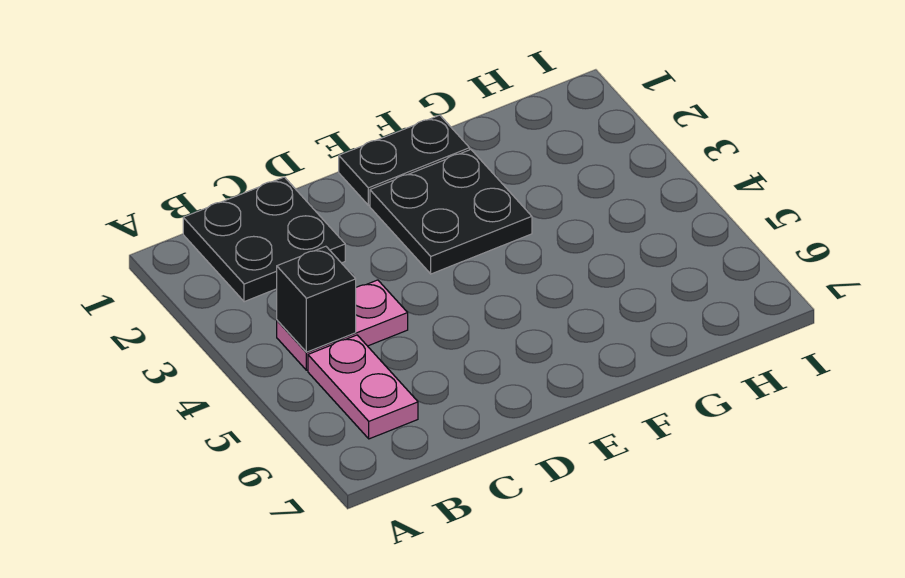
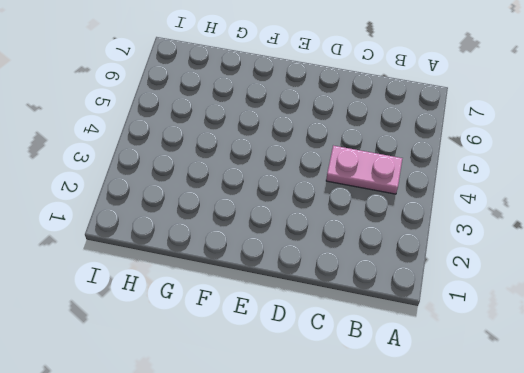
none -> black 2x2 plate [183,177,345,302]
none -> pink 1x2 plate [308,335,418,439]

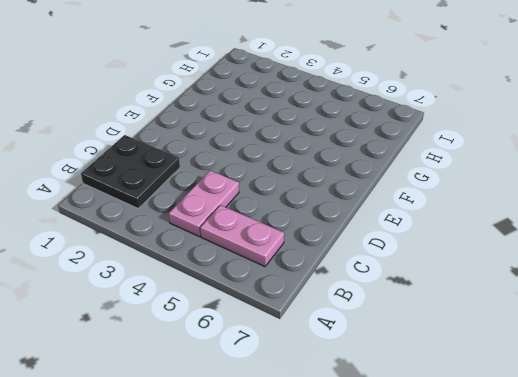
none -> black 1x2 plate [339,115,470,205]
none -> black 2x2 plate [370,150,532,274]

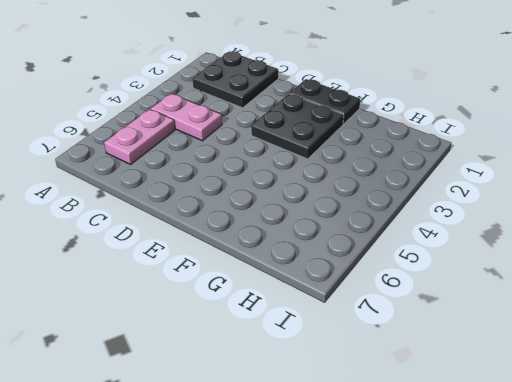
none -> black 1x1 brick [277,246,356,352]

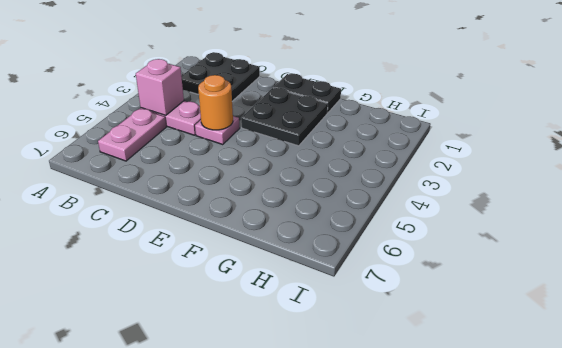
pink 1x1 brick [136,59,184,116] -> black 1x1 brick [277,246,356,352]
pink 1x1 plate [195,116,240,145] -> none
orange 1x1 round brick [198,75,233,130] -> none

